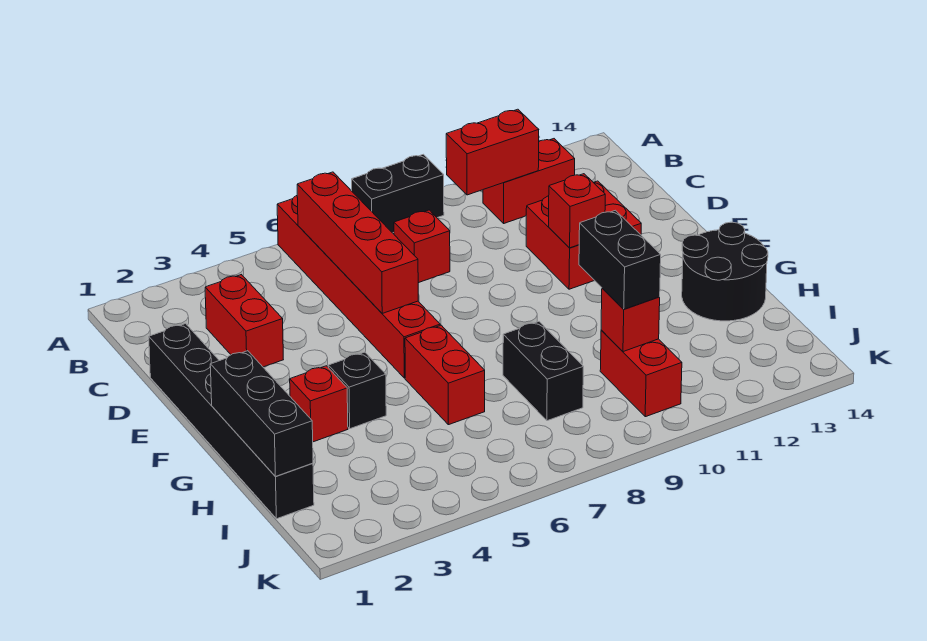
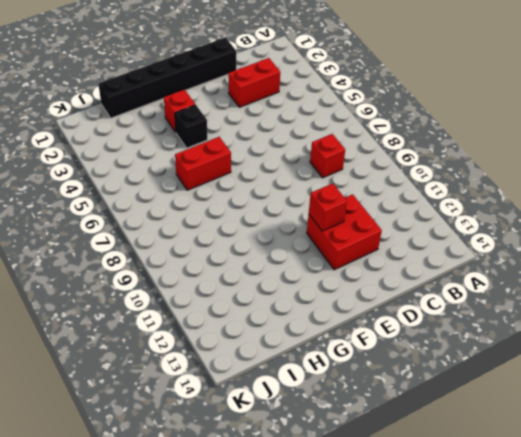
none -> red 1x6 brick [277,196,440,378]
none -> black 1x2 brick [352,154,444,233]
none -> red 1x2 brick [483,139,575,223]

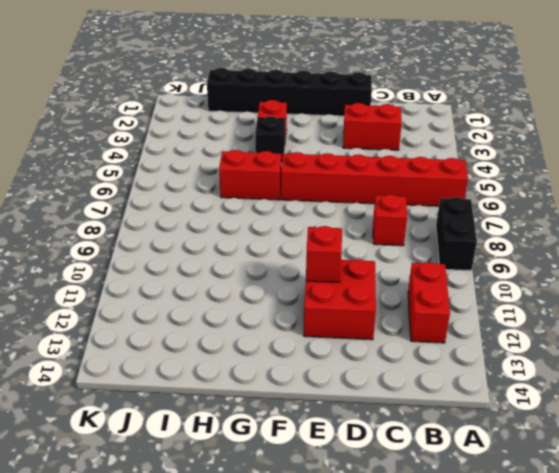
none -> black 2x2 round brick [682,222,768,321]
none -> black 1x2 brick [503,322,583,421]
none -> red 1x2 brick [600,330,682,417]

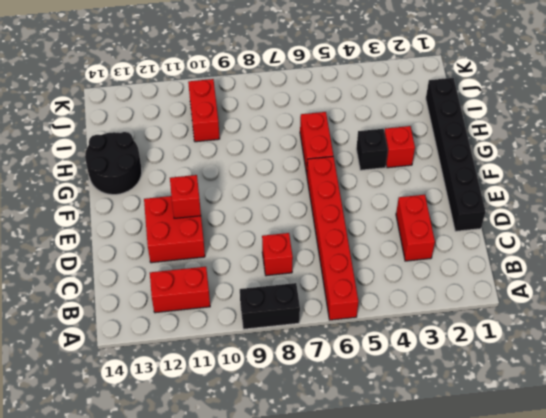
none -> black 1x2 brick [503,322,583,421]
none -> red 1x4 brick [297,172,418,313]
none -> red 1x2 brick [446,109,539,195]

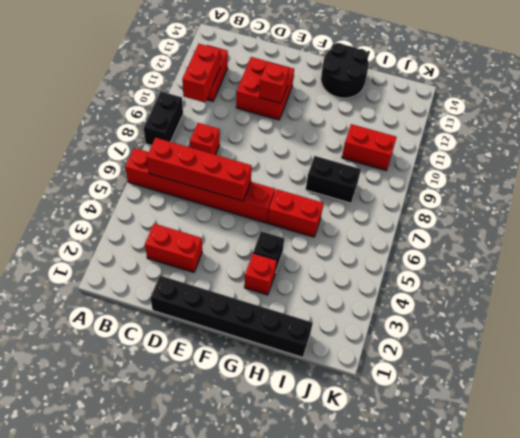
none -> black 1x3 brick [210,351,313,476]
none -> red 1x1 brick [601,288,660,352]
none -> black 1x2 brick [579,210,661,309]

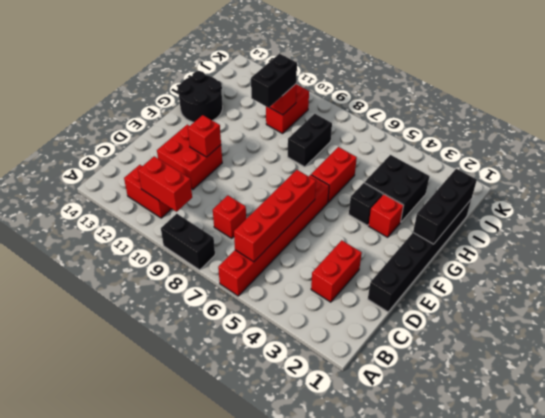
black 2x2 brick [364,155,430,222] -> none

